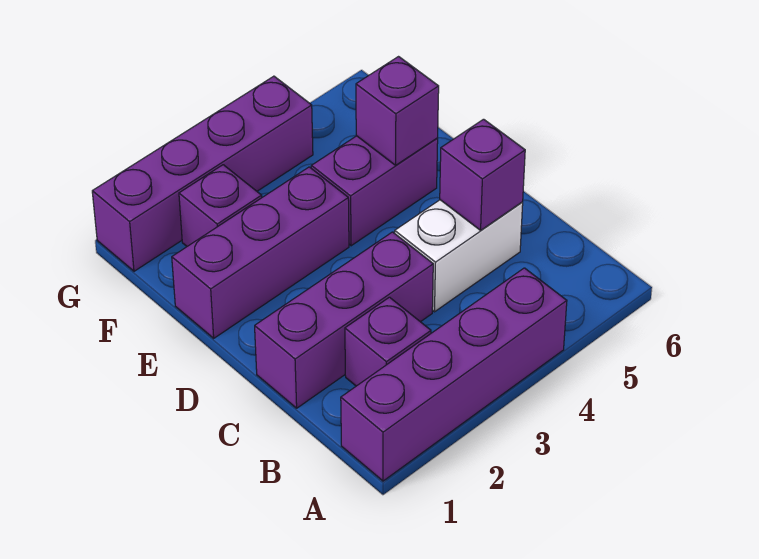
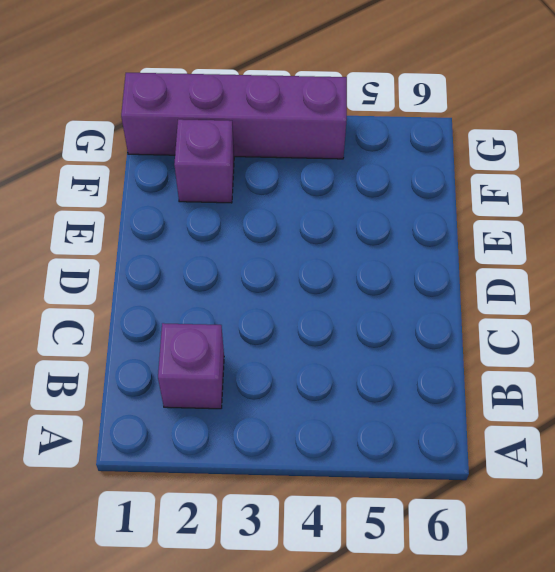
none -> purple 1x4 brick [341,268,567,481]
none -> purple 1x3 brick [255,232,433,408]

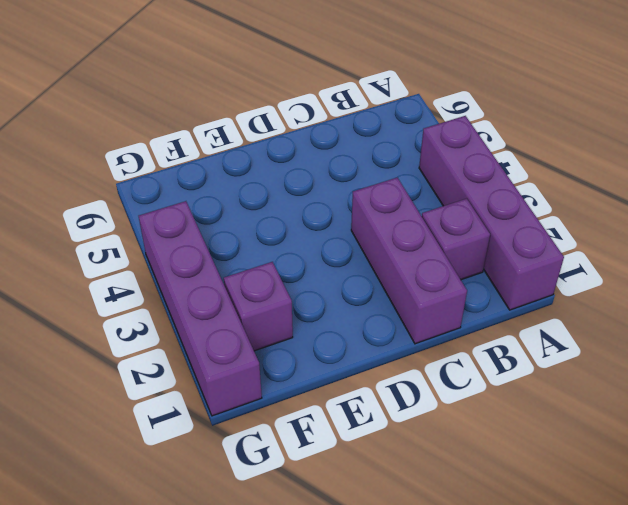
none -> white 1x2 brick [395,200,523,312]
none -> purple 1x3 brick [172,167,349,338]

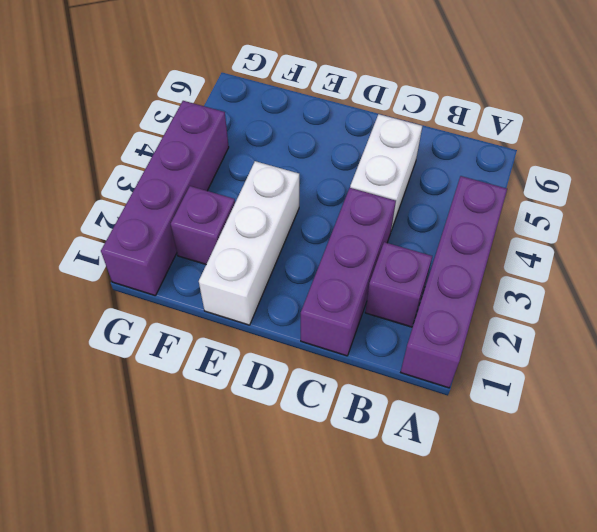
white 1x3 brick [199,161,299,325] -> purple 1x3 brick [172,167,349,338]
none -> purple 1x2 brick [311,136,438,246]
none -> purple 1x1 brick [440,119,525,230]

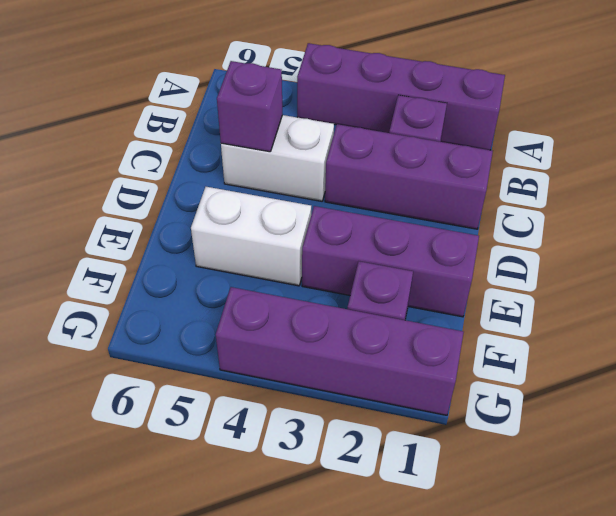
white 1x2 brick [191,187,311,286] -> purple 1x2 brick [311,136,438,246]
none -> purple 1x1 brick [356,57,439,165]

